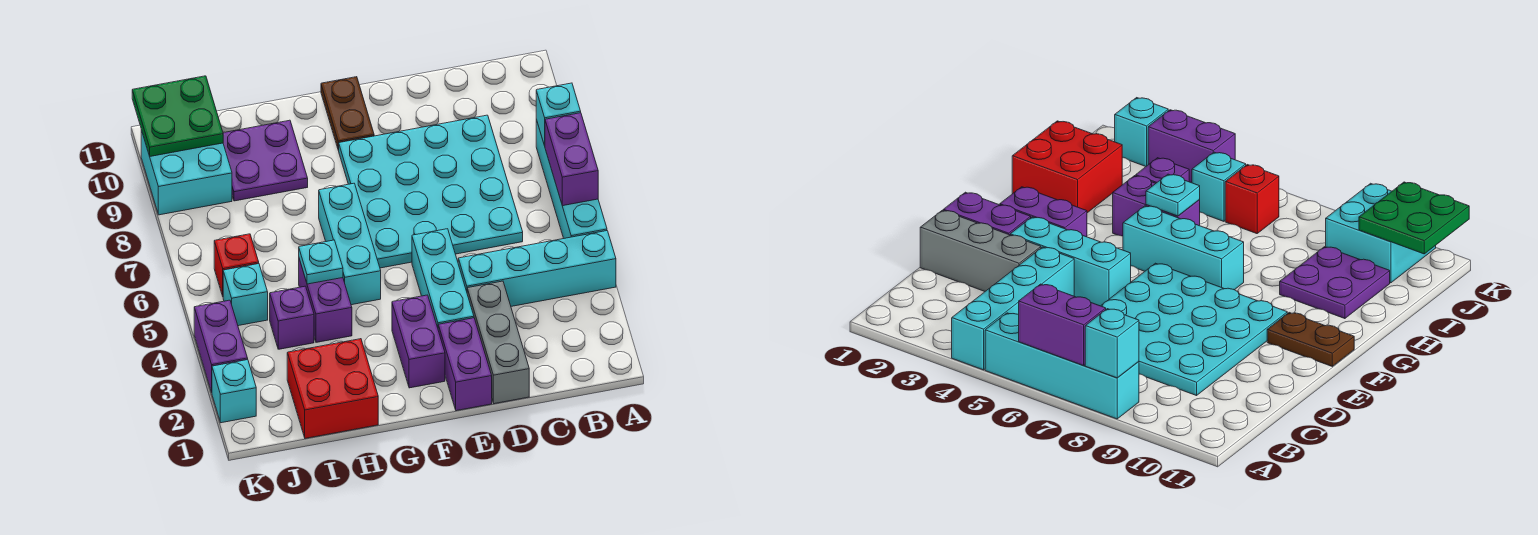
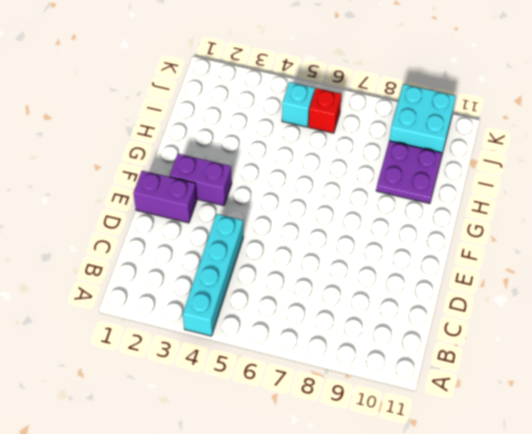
none -> cyan 1x4 brick [536,120,607,238]
none -> cyan 4x4 plate [339,115,523,268]
none -> grey 1x3 brick [467,281,529,404]

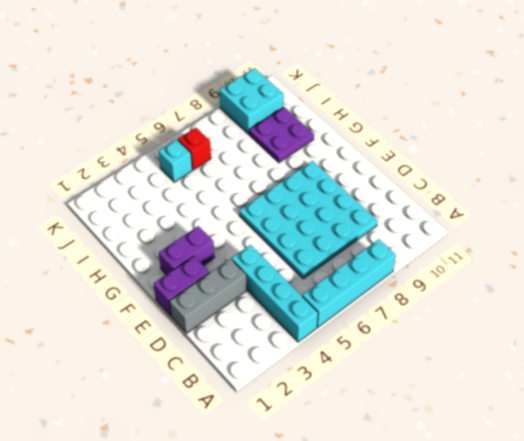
none -> cyan 1x3 brick [412,229,474,328]
none -> brown 1x2 plate [321,77,374,150]
none -> cyan 1x3 brick [319,183,381,305]

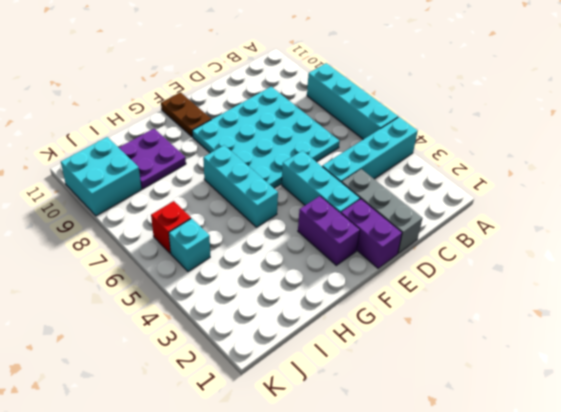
none -> red 2x2 brick [287,339,378,438]
none -> purple 1x2 brick [299,259,352,342]
none -> purple 1x1 brick [270,286,314,349]

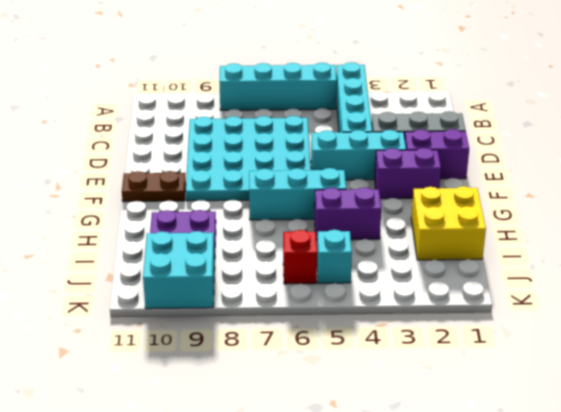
yellow 2x2 brick [411,186,486,260] -> red 2x2 brick [287,339,378,438]
none -> purple 1x1 brick [270,286,314,349]
none -> cyan 1x1 brick [212,360,256,423]
none -> purple 1x2 brick [194,300,248,392]

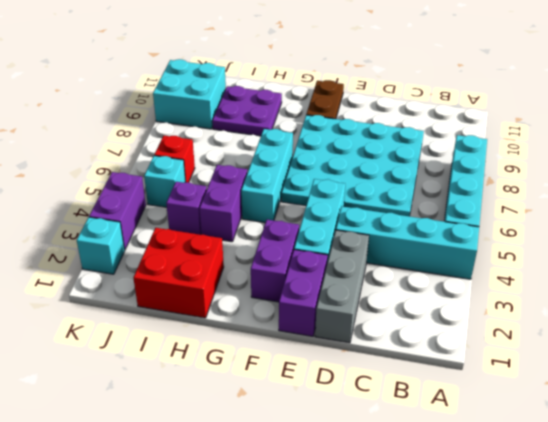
none -> purple 1x2 brick [545,113,598,206]
none -> cyan 1x1 brick [536,83,581,146]
none -> cyan 1x1 plate [299,240,343,284]

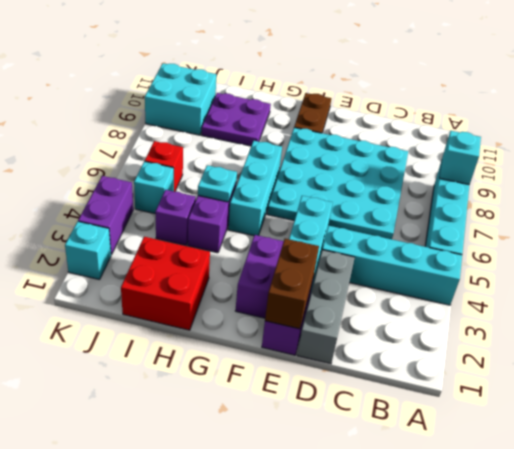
brown 1x2 brick [265,239,319,329] -> none
none -> purple 1x2 brick [545,113,598,206]
none -> green 2x2 plate [132,76,223,156]

